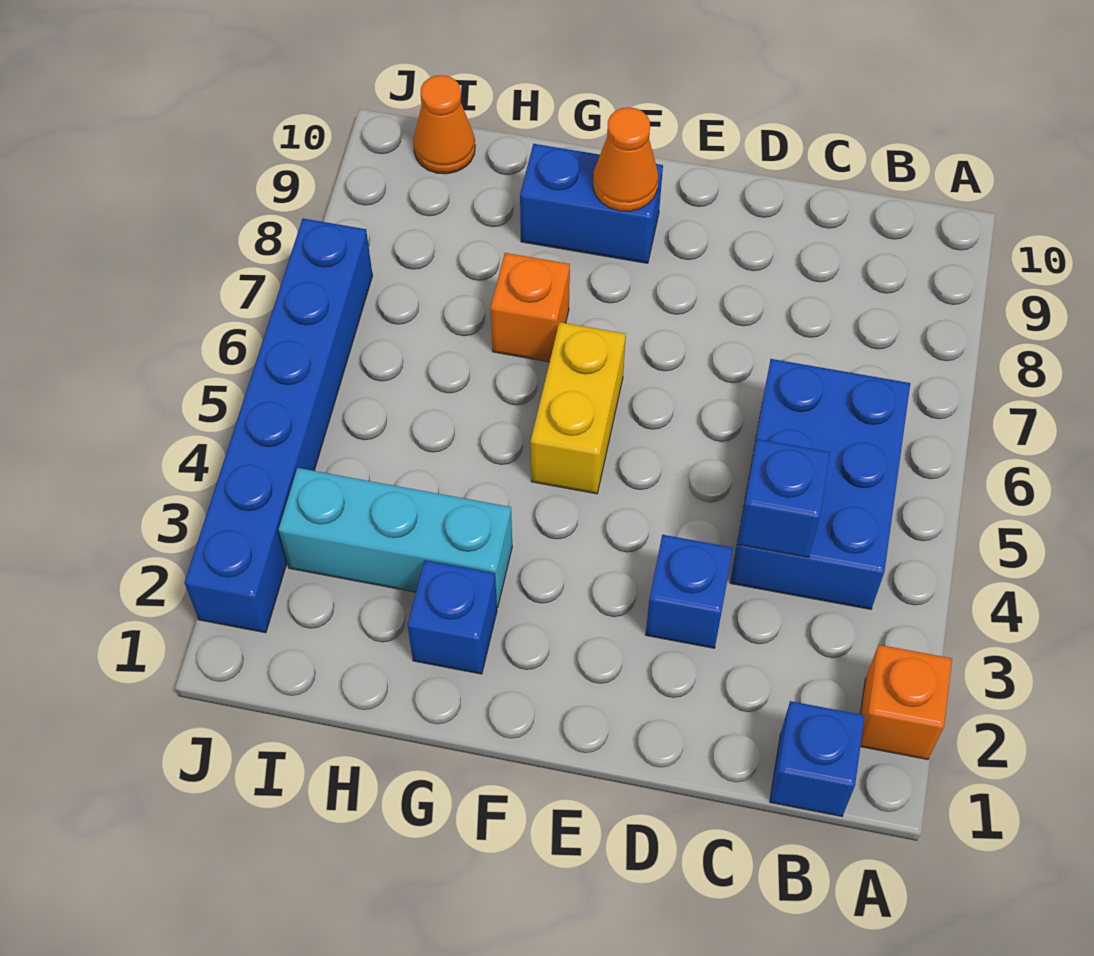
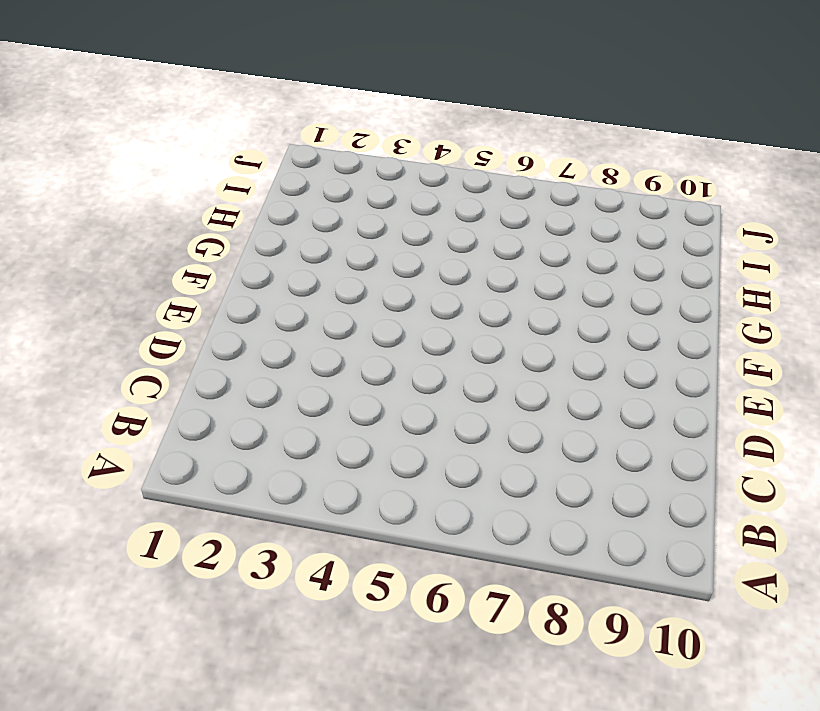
none -> orange 1x1 brick [860,645,952,760]
none -> blue 1x1 brick [770,701,865,816]
none -> blue 2x3 brick [730,359,910,609]

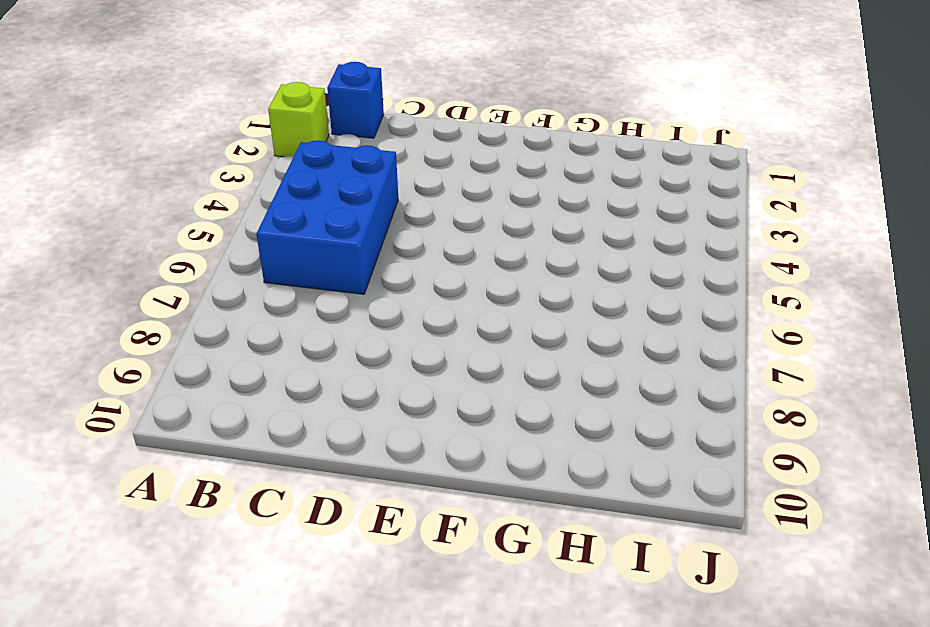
lime 1x1 brick [268,82,329,157] -> orange 1x1 brick [860,645,952,760]
none -> blue 1x1 brick [646,535,733,648]
none -> yellow 1x2 brick [531,322,626,494]
none -> blue 1x2 brick [520,144,663,263]

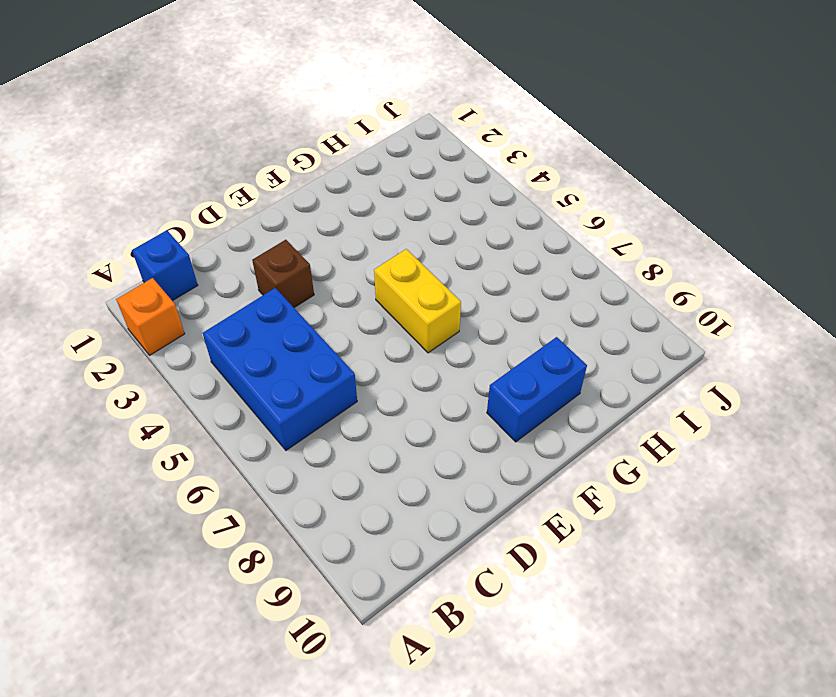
brown 1x1 brick [252,240,314,307] -> blue 1x1 brick [646,535,733,648]
none -> blue 1x1 brick [408,560,497,674]
none -> cyan 1x3 brick [279,468,512,608]
none -> orange 1x1 brick [491,253,570,362]

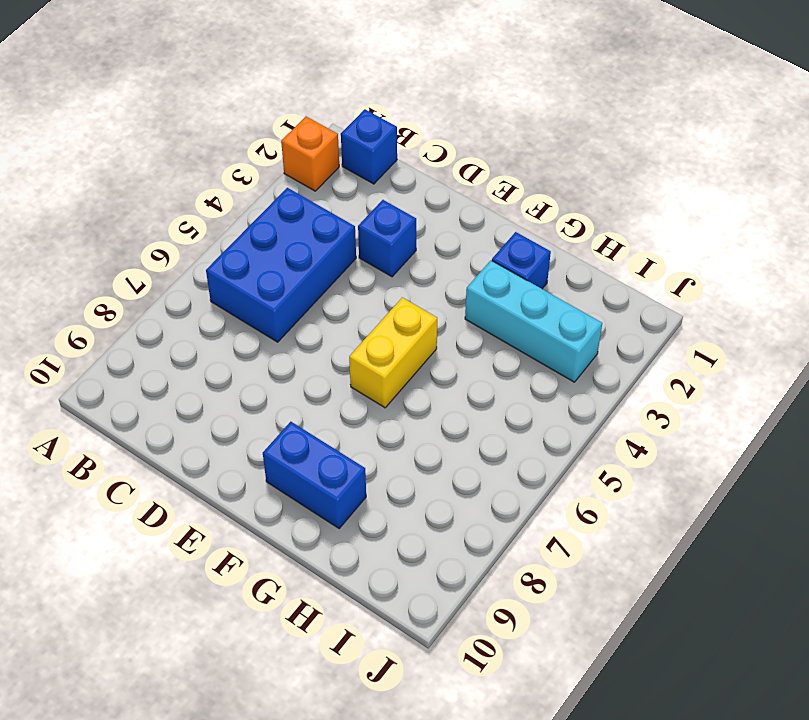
none -> orange 1x1 brick [491,253,570,362]
none -> orange 1x1 cone [413,75,475,174]
none -> blue 1x6 brick [184,219,373,633]

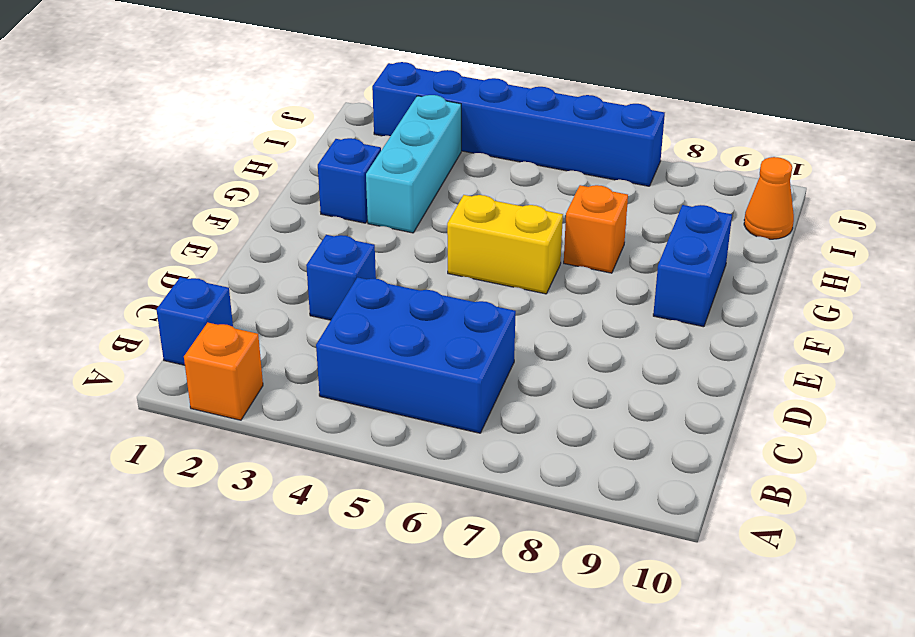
none -> blue 1x1 brick [738,439,830,558]
none -> orange 1x1 cone [593,107,658,211]

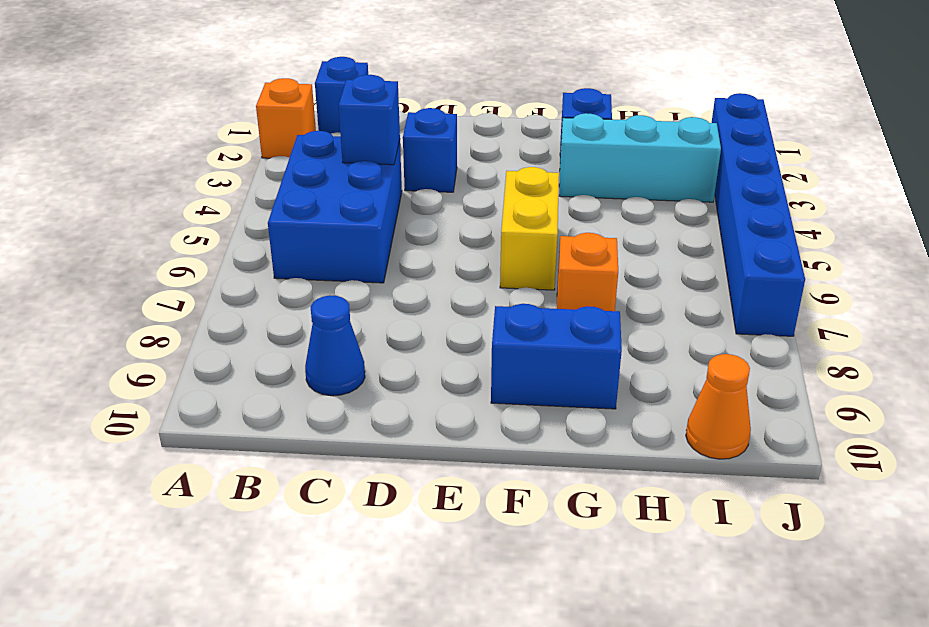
blue 1x1 cone [305,295,365,396] -> none
none -> orange 1x1 cone [593,107,658,211]

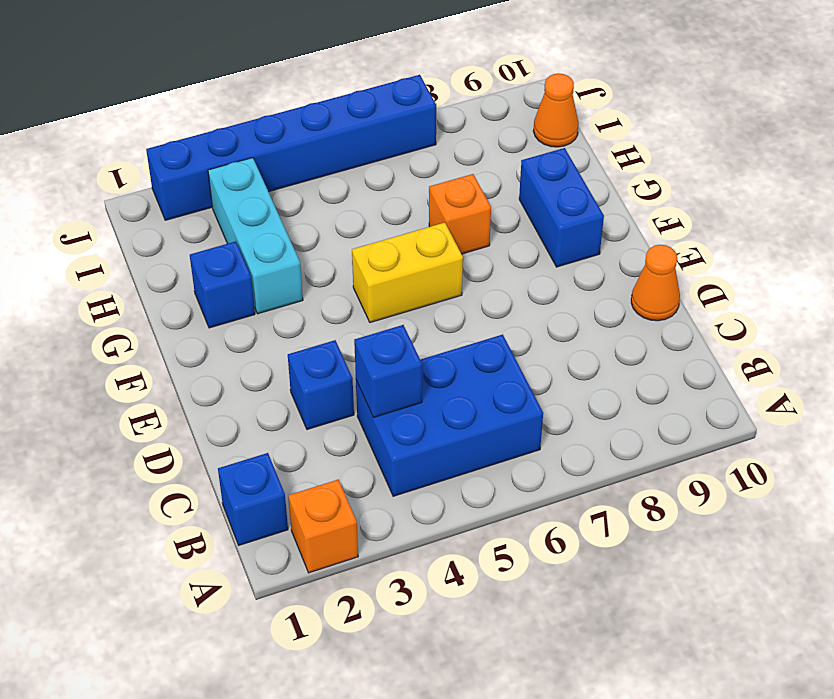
orange 1x1 cone [631,245,680,321] -> orange 1x1 cone moved to [593,107,658,211]

